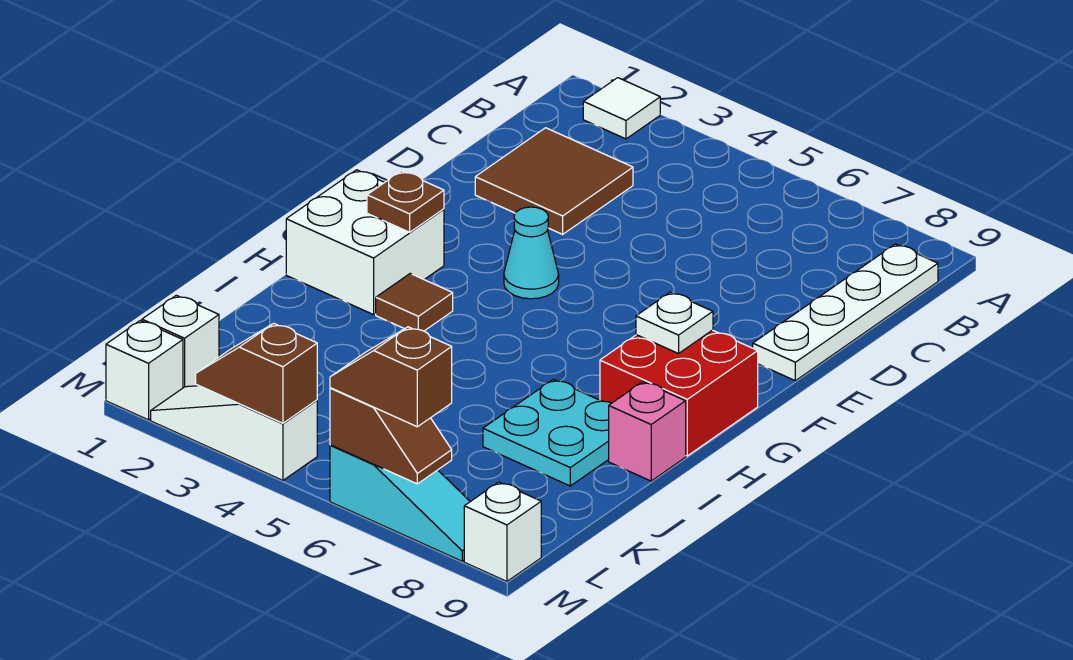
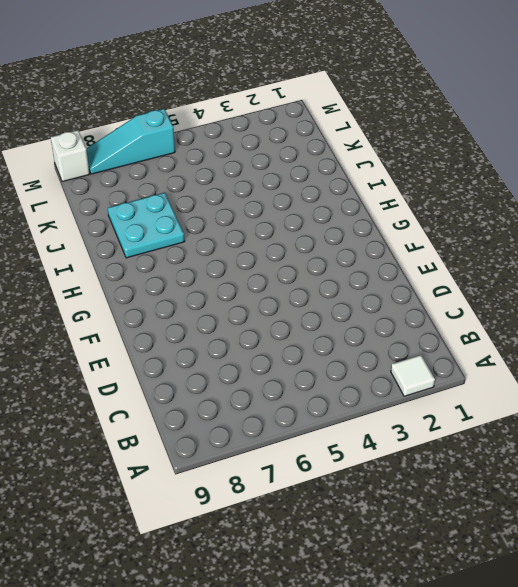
none -> white 1x4 plate [753,244,938,381]
none -> brown 2x2 tile [475,128,633,234]
none -> cyan 1x1 cone [504,207,559,299]

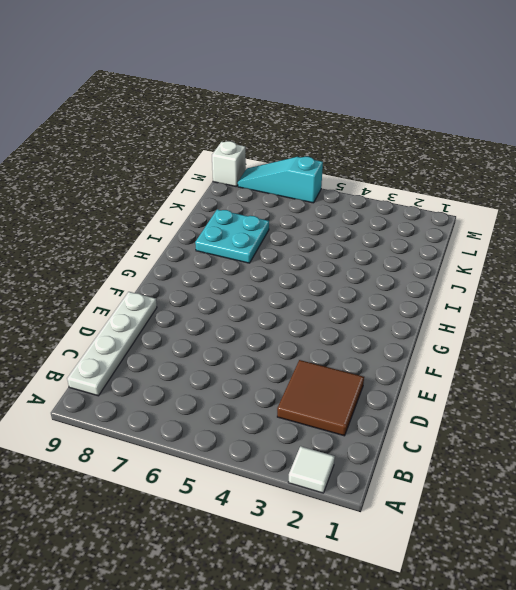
none -> cyan 1x1 cone [504,207,559,299]
none -> white 2x2 brick [286,170,444,315]
none -> red 2x2 brick [600,330,758,456]

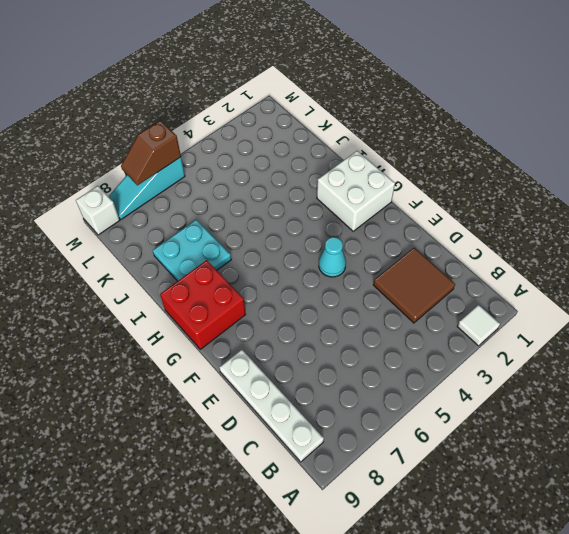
none -> brown 1x1 tile [376,274,453,331]
none -> pink 1x1 brick [609,382,686,481]
none -> white 1x1 brick [142,295,219,388]

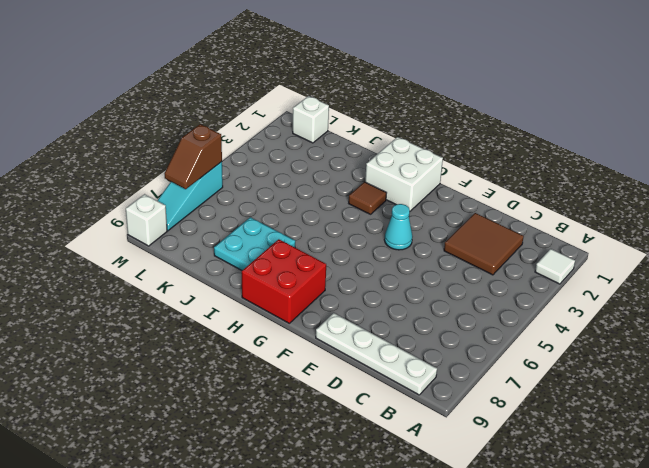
none -> pink 1x1 brick [609,382,686,481]
none -> white 1x1 brick [106,320,183,420]
none -> white 1x3 slope [151,386,317,480]

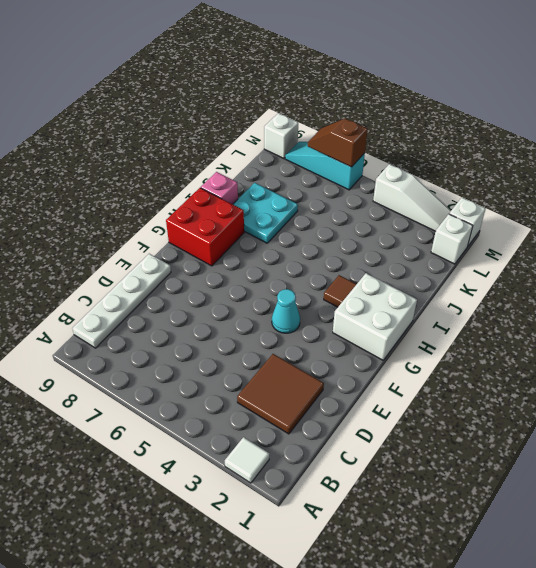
none -> brown 1x1 plate [367,171,444,232]
none -> white 1x1 plate [636,292,713,354]
none -> brown 1x2 slope [196,323,317,423]

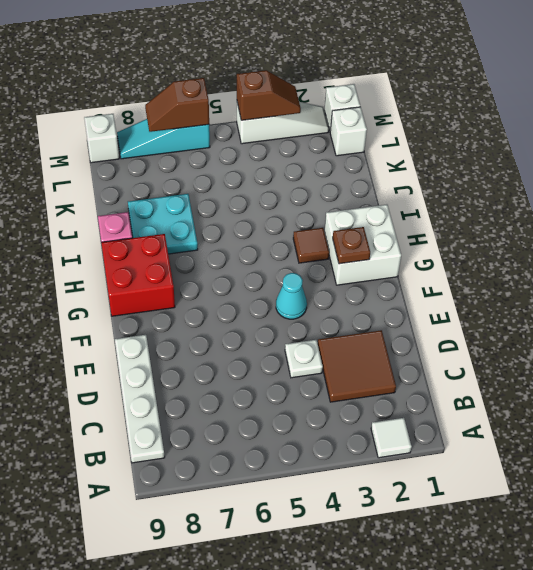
white 1x1 plate [285,340,323,378] -> white 1x1 plate moved to [636,292,713,354]
none -> brown 1x2 slope [330,327,452,427]

